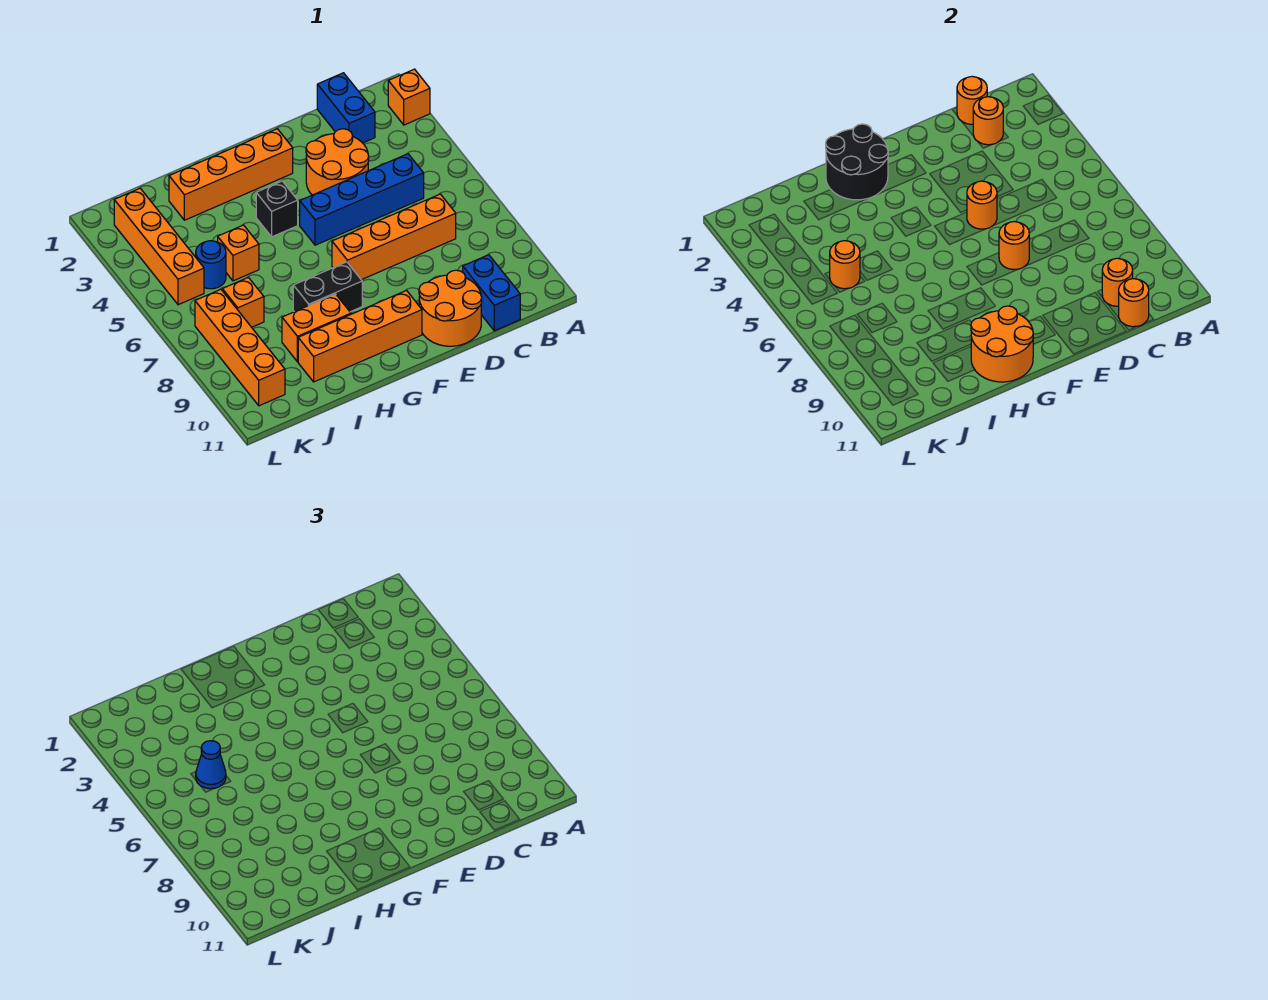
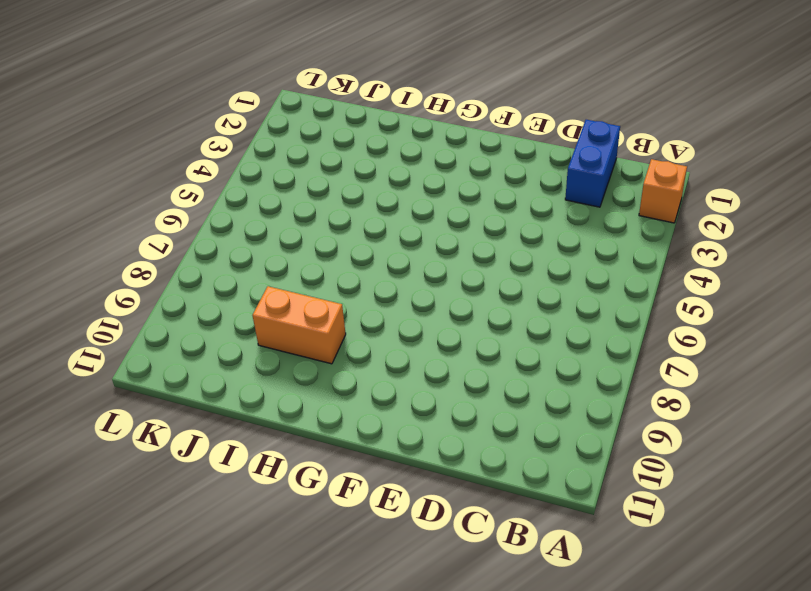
none -> blue 1x4 brick [300,154,424,245]
none -> orange 1x4 brick [332,194,456,280]
none -> blue 1x2 brick [463,255,520,331]

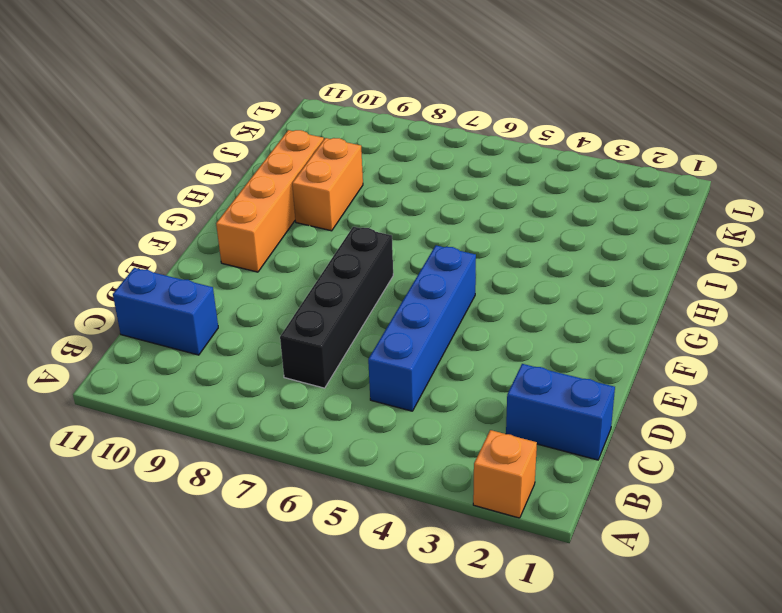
black 1x4 brick [280,227,393,388] -> orange 1x4 brick [332,194,456,280]
none -> orange 2x2 round brick [306,129,369,195]
none -> orange 2x2 round brick [419,270,482,346]
none -> orange 1x4 brick [169,129,293,220]

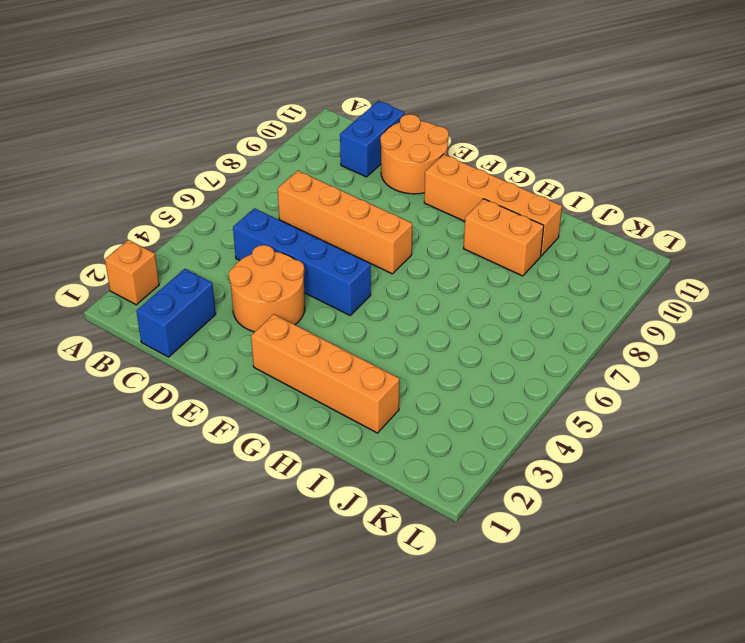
none -> black 1x1 brick [256,181,298,237]
none -> black 1x2 brick [293,262,362,312]
none -> orange 1x1 brick [218,225,259,281]

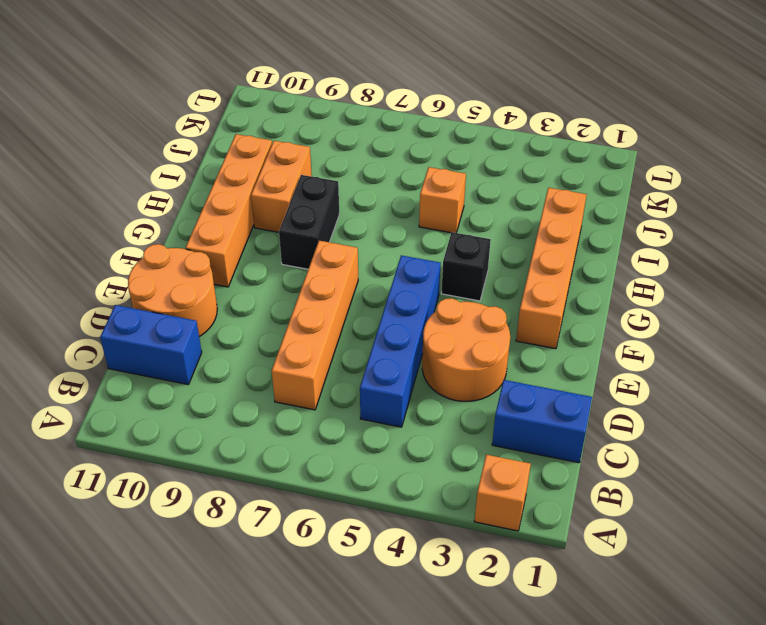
none -> blue 1x1 round brick [196,241,226,289]
none -> orange 1x1 brick [222,277,264,327]
none -> orange 1x4 brick [114,188,204,305]

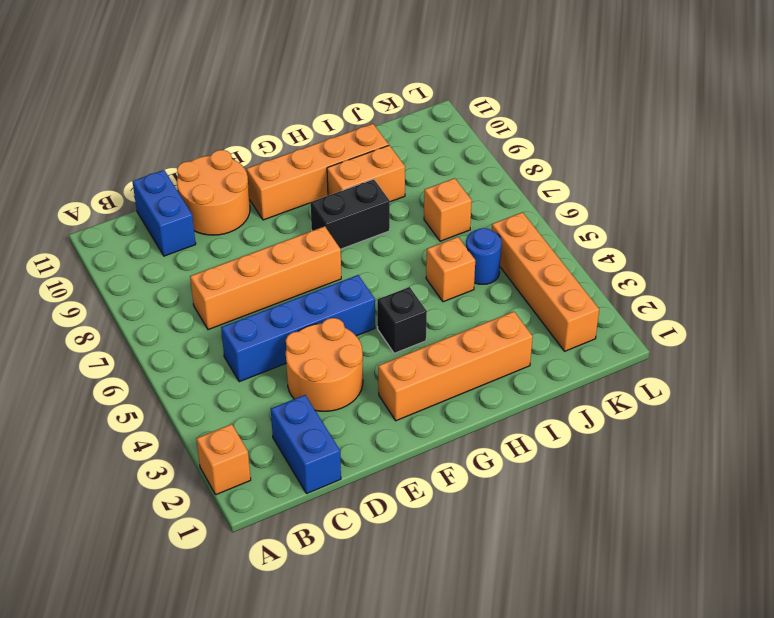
none -> orange 1x4 brick [195,289,285,406]
none -> orange 1x1 round brick [957,76,987,124]
none -> orange 1x1 round brick [973,97,1003,145]

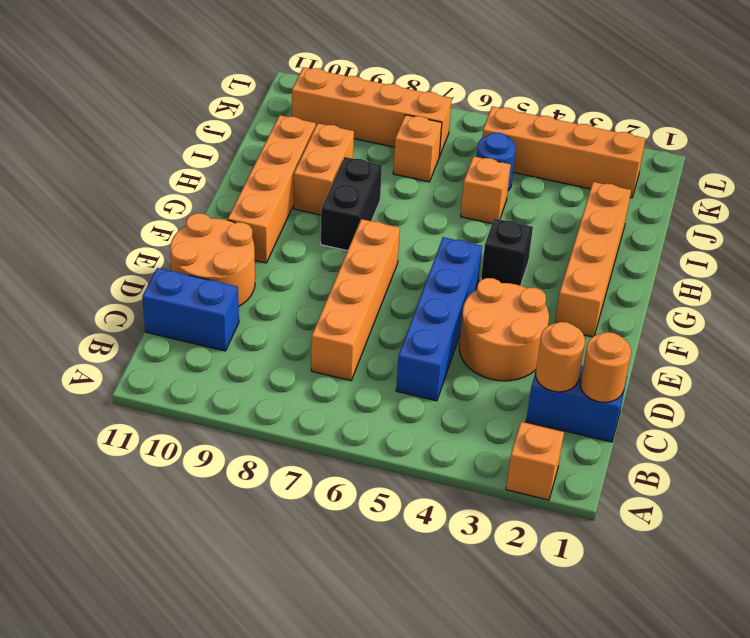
none -> orange 1x1 round brick [1102,258,1133,306]
none -> orange 1x1 round brick [1119,279,1149,327]
none -> orange 1x1 round brick [967,181,997,229]

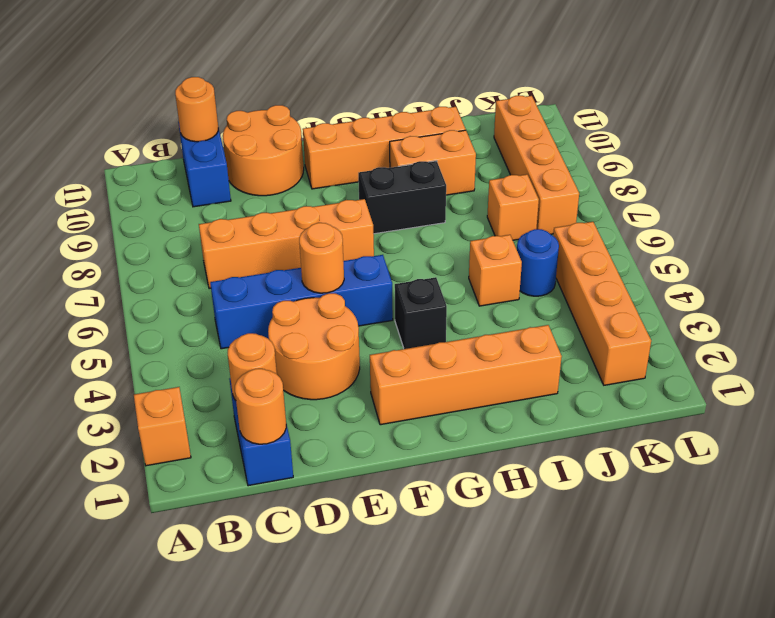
none -> orange 1x1 round brick [1102,258,1133,306]
none -> orange 1x1 round brick [999,222,1029,270]
none -> black 2x2 round brick [826,124,888,200]

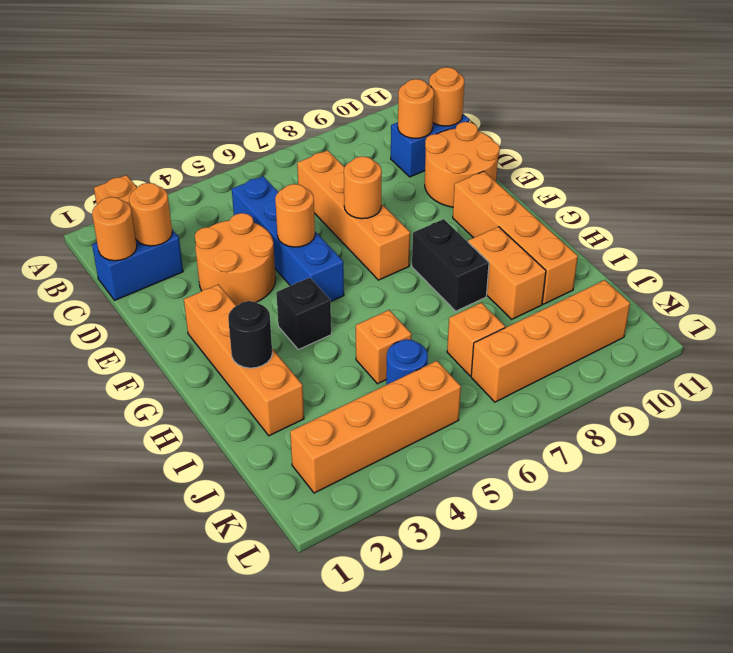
black 1x1 round brick [228,301,272,368] -> black 2x2 round brick [826,124,888,200]
none -> orange 2x2 round brick [971,306,1033,382]
none -> orange 1x1 round brick [830,241,860,289]
none -> blue 1x1 cone [196,741,226,789]

